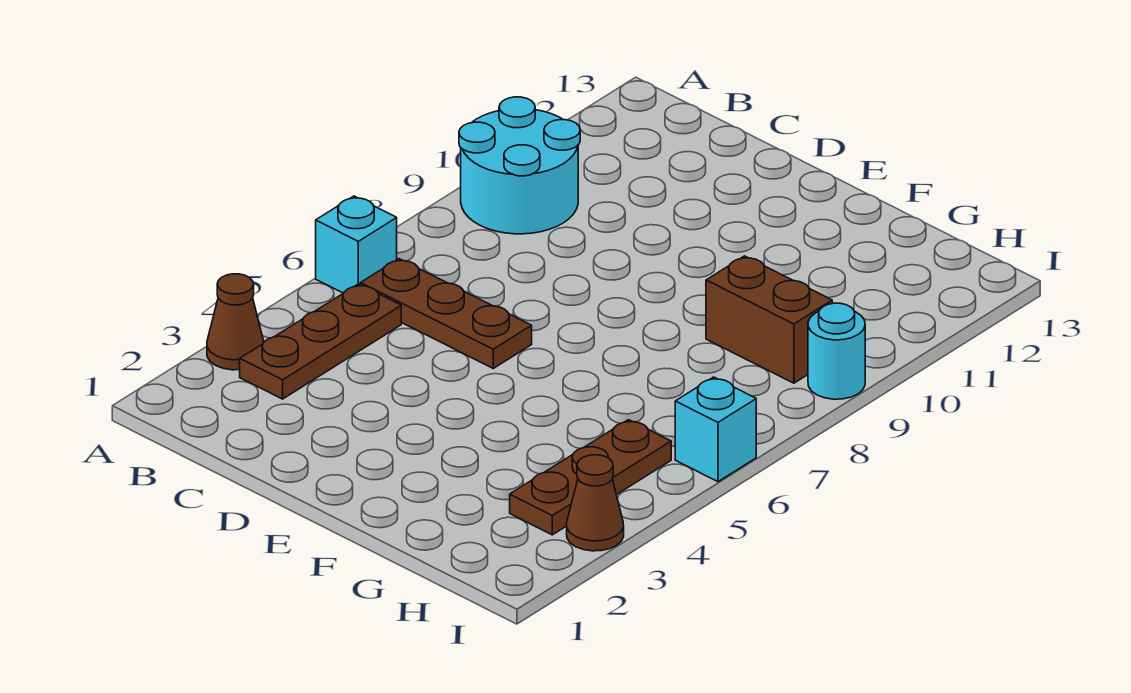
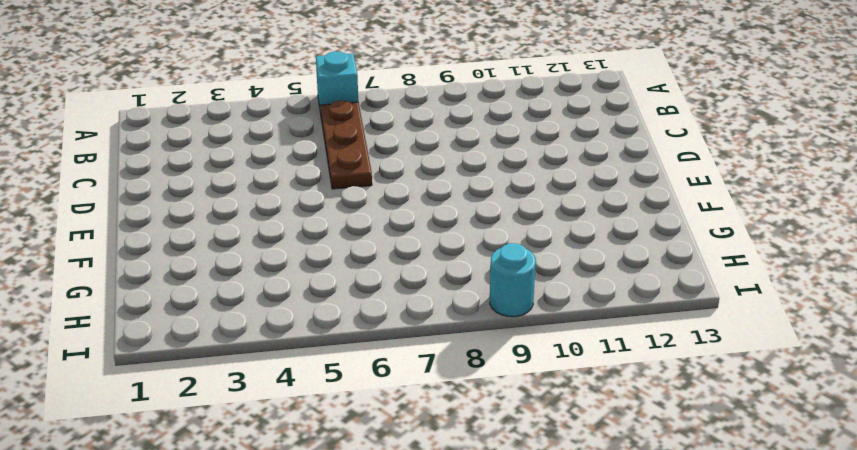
none -> brown 1x1 cone [207,274,264,370]
none -> cyan 2x2 round brick [459,97,580,234]

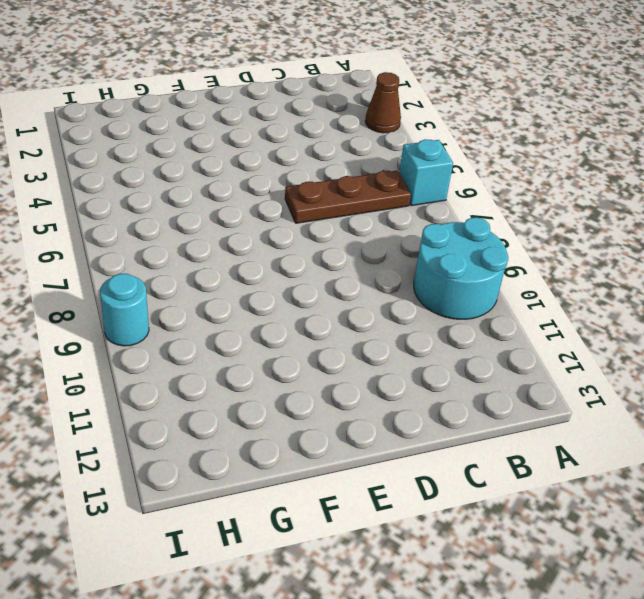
none -> brown 1x3 plate [240,284,401,399]
none -> brown 1x2 brick [706,256,832,383]

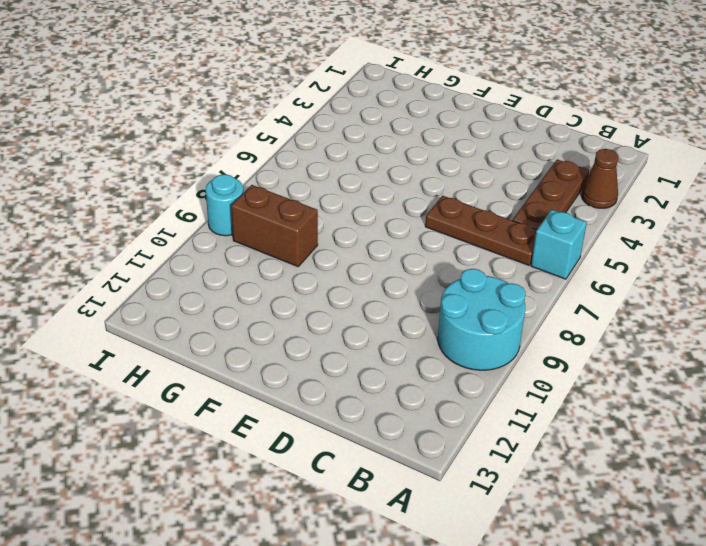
none -> brown 1x3 plate [510,420,671,535]
none -> brown 1x1 cone [567,455,624,551]

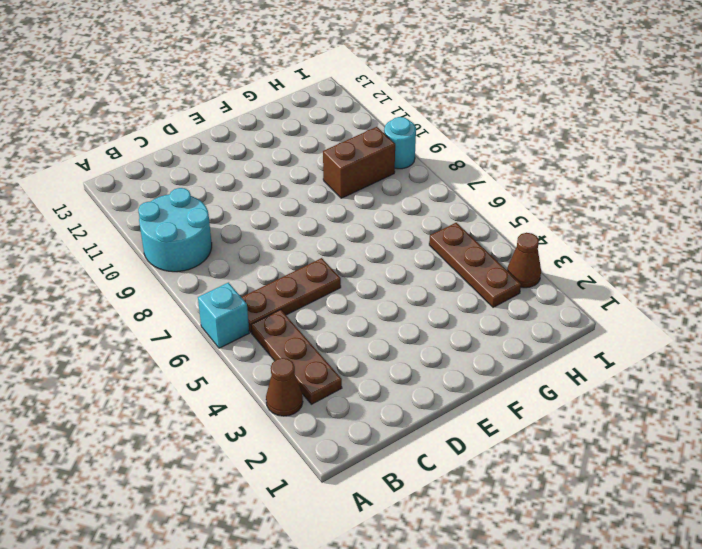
none -> cyan 1x1 brick [675,377,756,482]

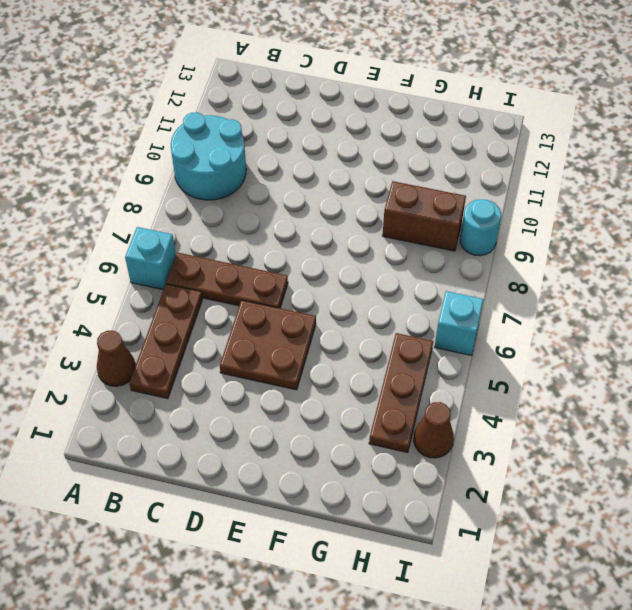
brown 2x2 plate [220,300,316,390] -> none

